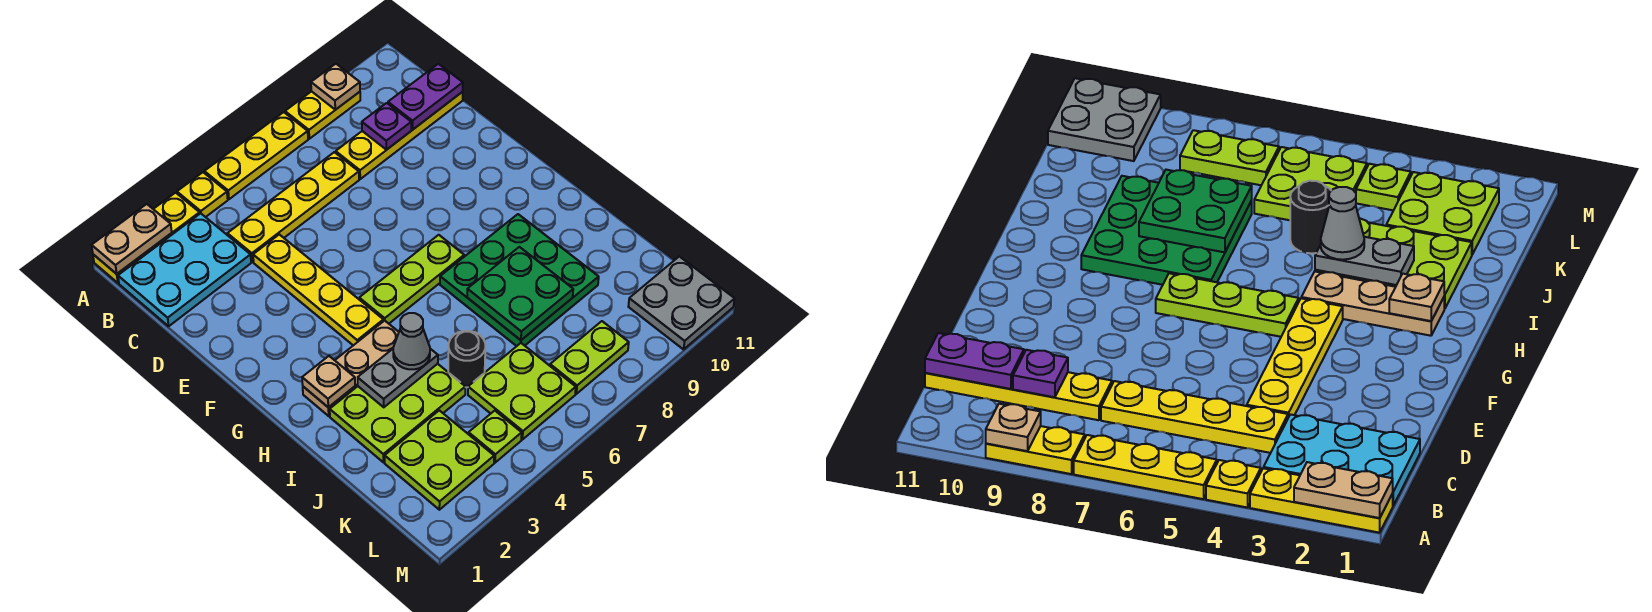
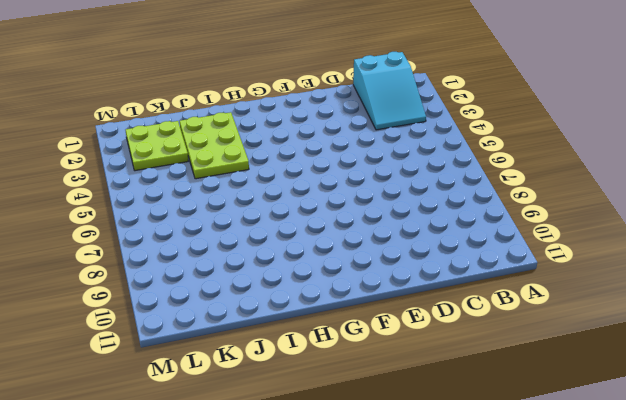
cyan 2x3 slope [353,52,426,130] -> cyan 2x3 plate [118,213,251,326]
none -> yellow 1x3 plate [93,193,200,283]
none -> yellow 1x1 plate [177,172,228,217]
none -> yellow 1x3 plate [204,112,308,199]

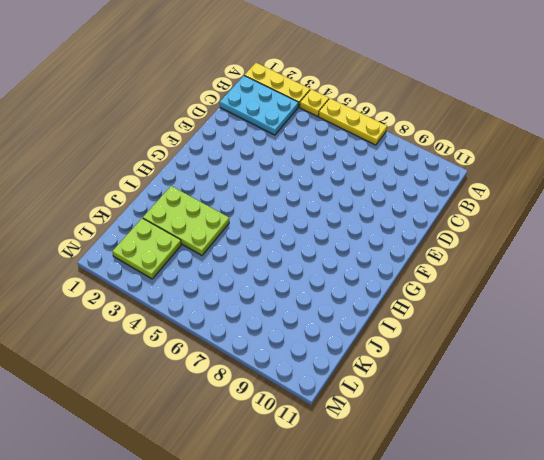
none -> yellow 1x2 plate [285,91,360,139]
none -> yellow 1x4 plate [227,152,359,262]
none -> yellow 1x4 plate [336,92,463,179]

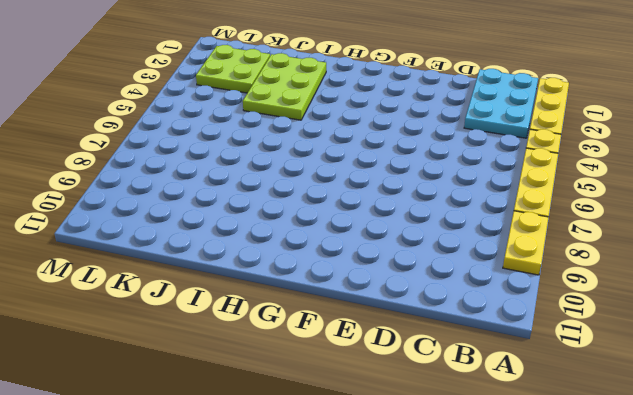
none -> yellow 1x4 plate [227,152,359,262]
none -> yellow 1x4 plate [336,92,463,179]
none -> yellow 1x4 plate [253,234,383,345]

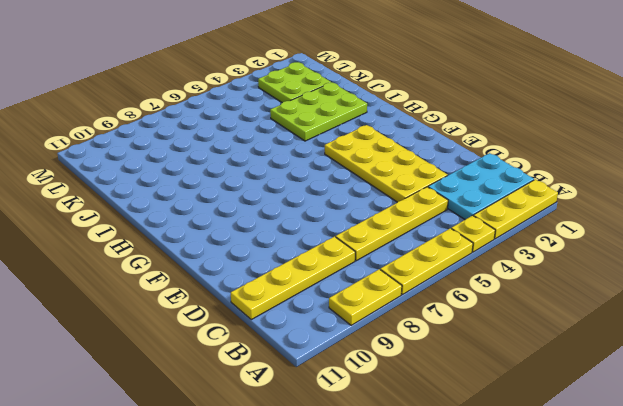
yellow 2x4 plate [325,125,447,202] -> yellow 1x4 plate [253,234,383,345]
none -> lime 1x3 plate [359,235,464,324]
none -> tan 1x3 plate [303,321,399,416]
none -> green 3x3 plate [440,214,599,346]

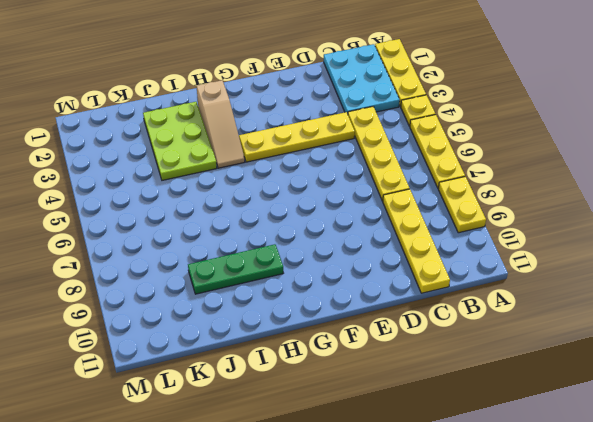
tan 1x3 slope [197,80,245,168] -> tan 1x3 plate [303,321,399,416]
green 1x3 plate [188,244,283,294] -> green 3x3 plate [440,214,599,346]
none -> lime 1x3 plate [359,235,464,324]
none -> black 1x1 round brick [448,331,485,387]
none -> lime 2x2 plate [385,410,494,510]

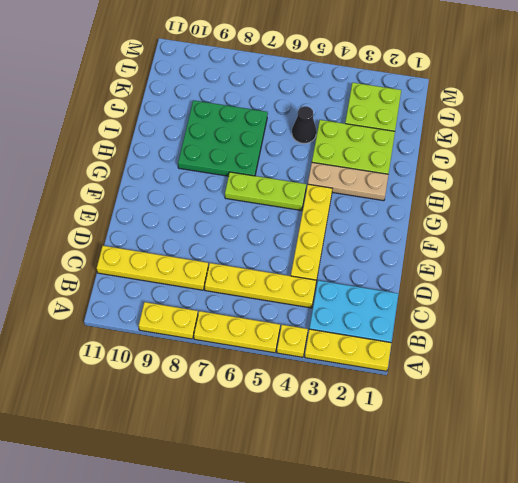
black 1x1 cone [292,106,316,143] -> black 1x1 round brick [448,331,485,387]
none -> lime 2x2 plate [468,343,576,439]
none -> lime 1x1 plate [469,411,522,463]
none -> lime 1x2 plate [550,321,629,394]

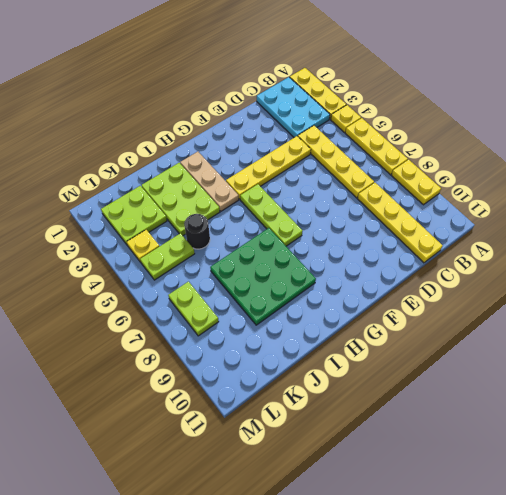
lime 1x2 plate [140,233,195,280] -> lime 2x2 plate [468,343,576,439]
yellow 1x1 plate [127,230,159,262] -> lime 1x1 plate [469,411,522,463]
none -> grey 2x2 plate [628,256,735,349]
none -> tan 1x2 plate [92,204,172,274]
none -> tan 1x1 plate [311,64,360,110]

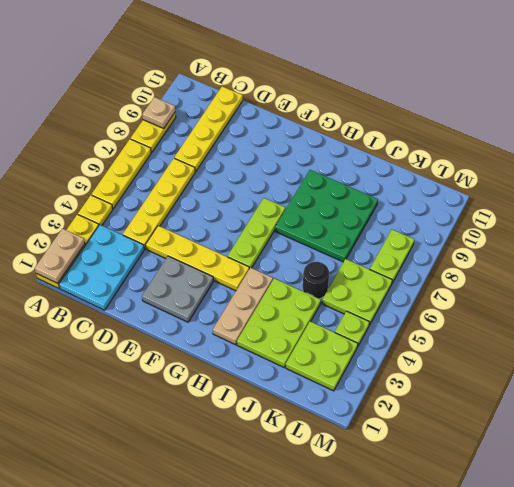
grey 2x2 plate [142,256,213,322] -> grey 2x2 plate moved to [628,256,735,349]
none -> purple 1x1 plate [362,103,411,150]
none -> purple 1x2 plate [388,64,463,130]
none -> tan 1x1 plate [302,356,355,407]

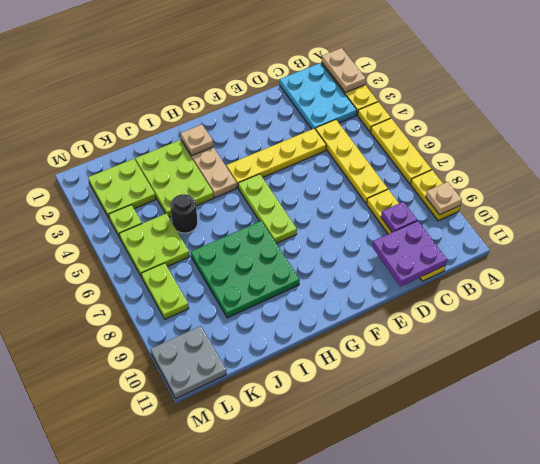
purple 2x2 plate [372,221,447,286] -> purple 1x2 plate [388,64,463,130]
none -> grey 1x2 plate [358,349,438,407]
none -> green 2x2 plate [467,247,573,340]
none -> grey 1x1 cone [393,313,430,369]

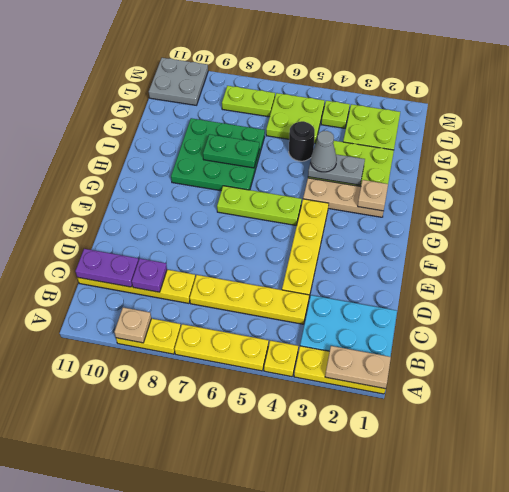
green 1x2 plate [203,134,259,168] -> green 2x2 plate [467,247,573,340]

